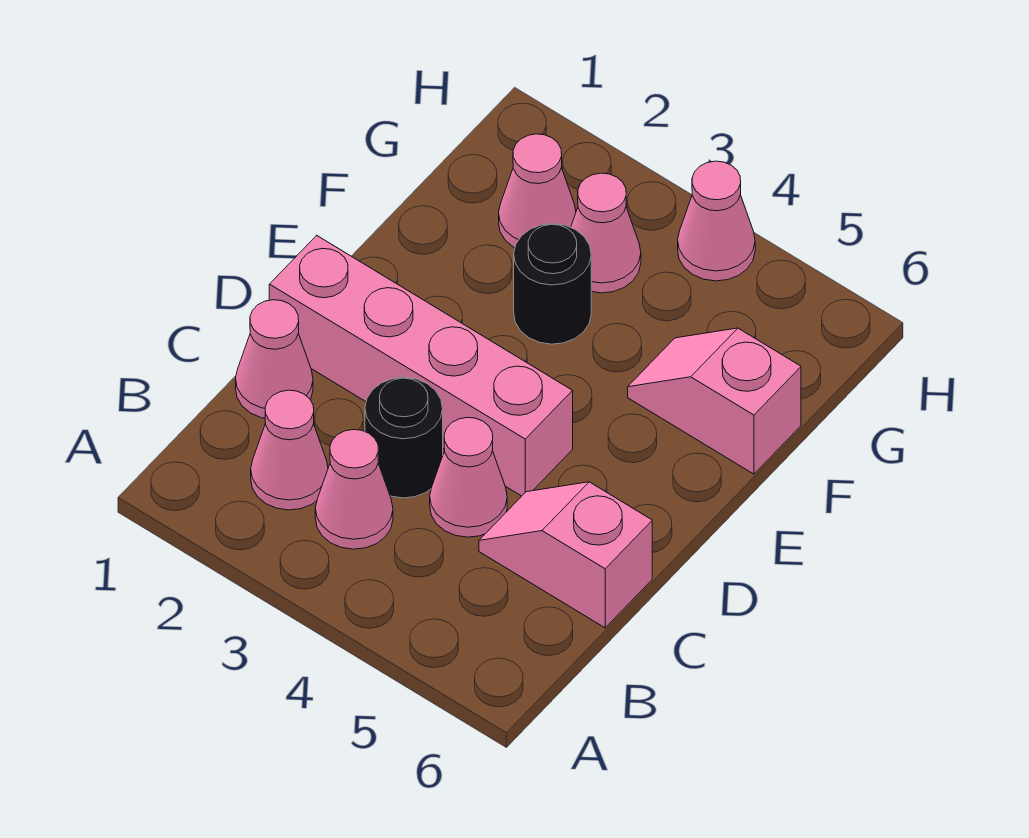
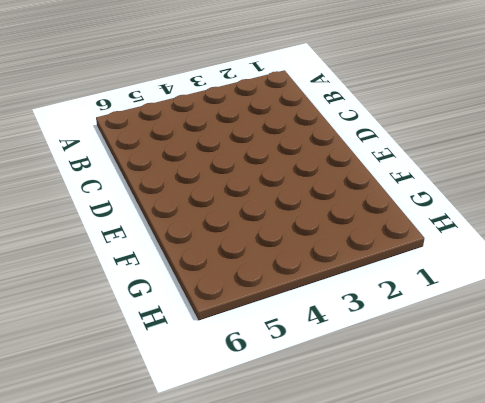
none -> pink 1x1 cone [251,390,328,510]
none -> pink 1x1 cone [315,430,393,549]
none -> pink 1x1 cone [236,300,313,418]

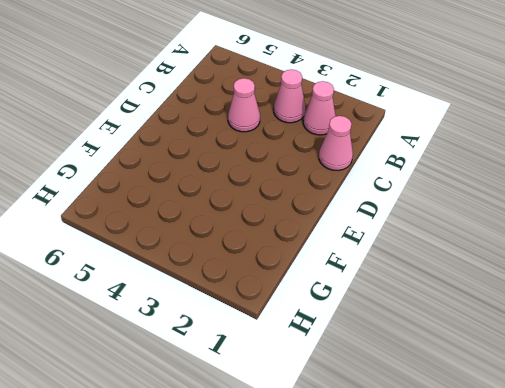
none -> black 1x1 round brick [365,377,443,498]
none -> pink 1x2 slope [479,482,652,628]
none -> pink 1x4 brick [269,236,573,496]

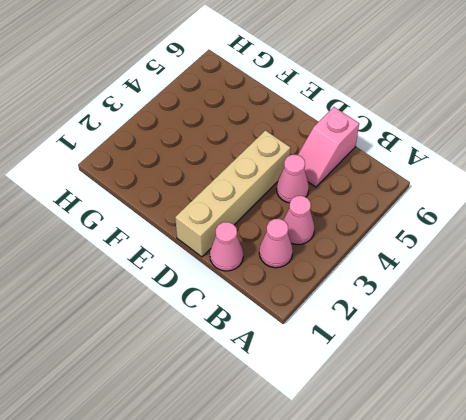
tan 1x4 brick [175,130,291,257] -> pink 1x4 brick [269,236,573,496]
none -> black 1x1 round brick [365,377,443,498]
none -> black 1x1 round brick [514,224,591,344]
none -> pink 1x2 slope [628,328,801,474]

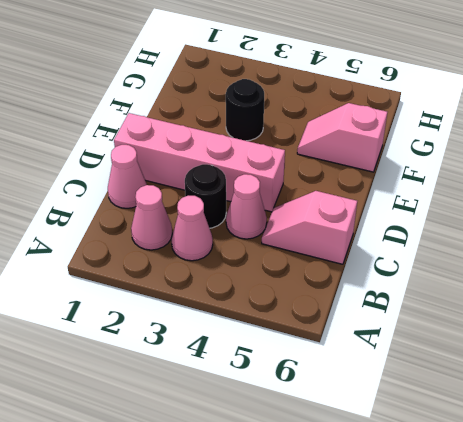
none -> pink 1x1 cone [499,134,576,248]
none -> pink 1x1 cone [571,173,641,293]
none -> pink 1x1 cone [678,161,755,281]

